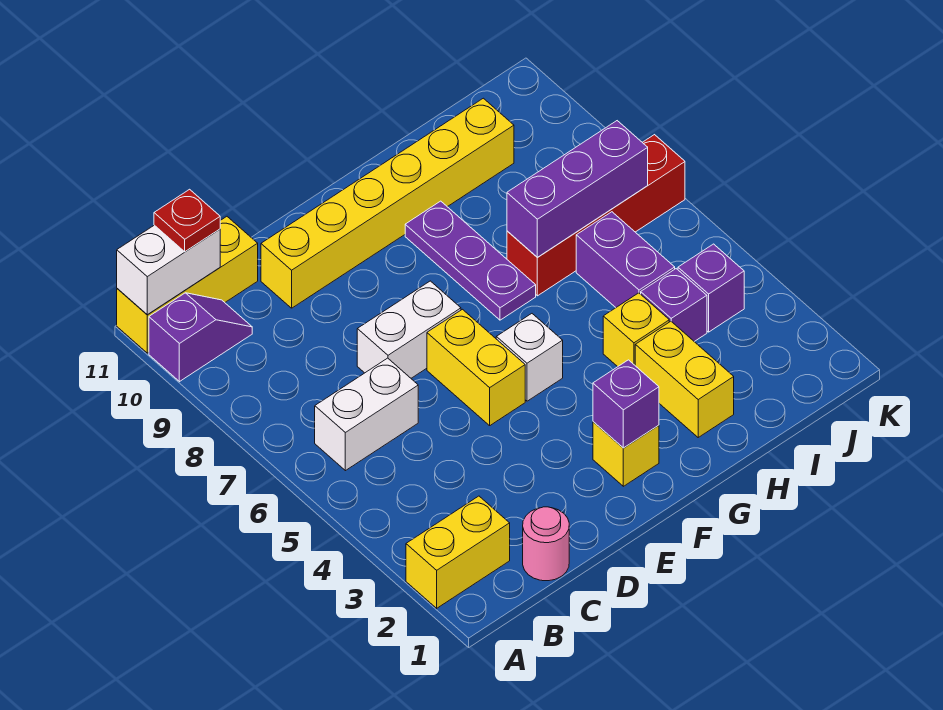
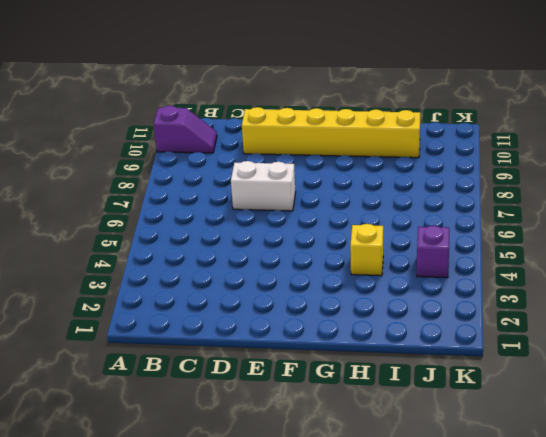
none -> yellow 1x2 brick [406,496,510,608]
none -> yellow 1x3 brick [117,217,258,353]
none -> white 1x2 brick [315,358,418,471]

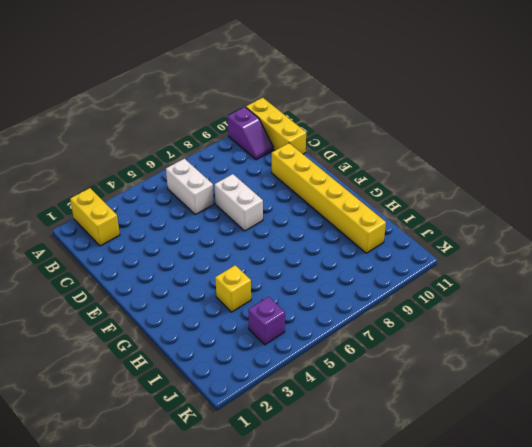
none -> pink 1x1 round brick [523,507,569,581]
none -> yellow 1x2 brick [427,309,525,426]
none -> yellow 1x1 brick [593,422,659,486]

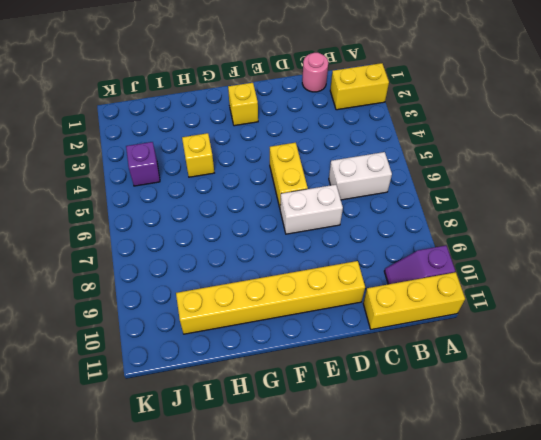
none -> white 1x1 brick [496,314,563,401]
none -> purple 1x3 plate [405,201,536,320]
none -> yellow 1x2 brick [635,321,734,437]

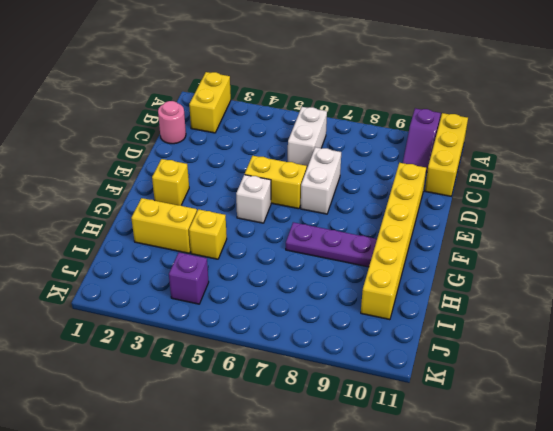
none -> red 1x4 brick [507,135,685,296]
none -> purple 1x1 brick [641,269,707,342]
none -> purple 1x2 brick [576,212,675,307]

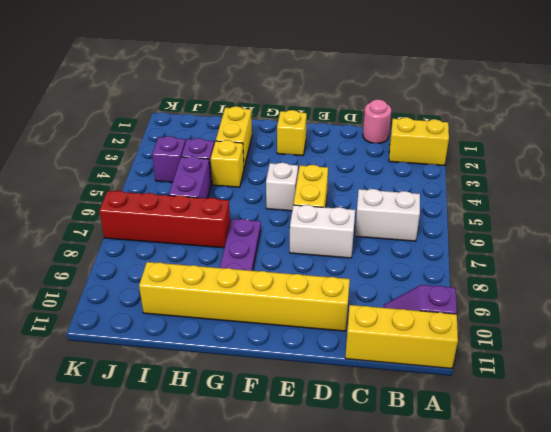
none -> white 1x2 brick [117,225,220,315]
none -> purple 1x1 brick [593,360,659,448]
none -> purple 1x3 brick [507,121,648,257]

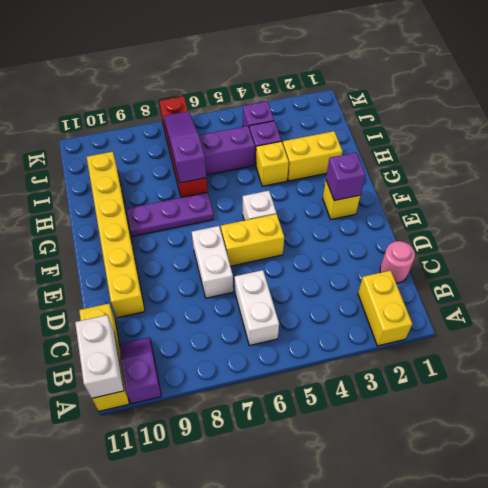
purple 1x3 slope [164,111,206,183] -> purple 1x3 brick [507,121,648,257]
none -> red 1x1 plate [154,189,220,252]

